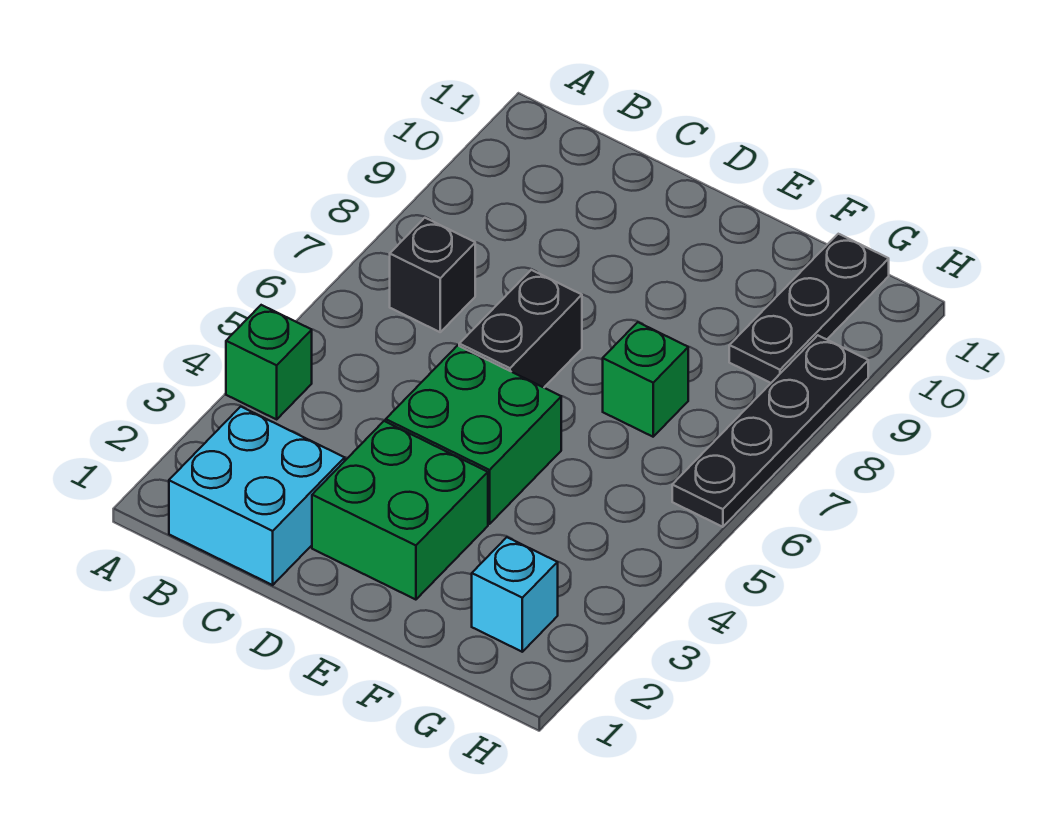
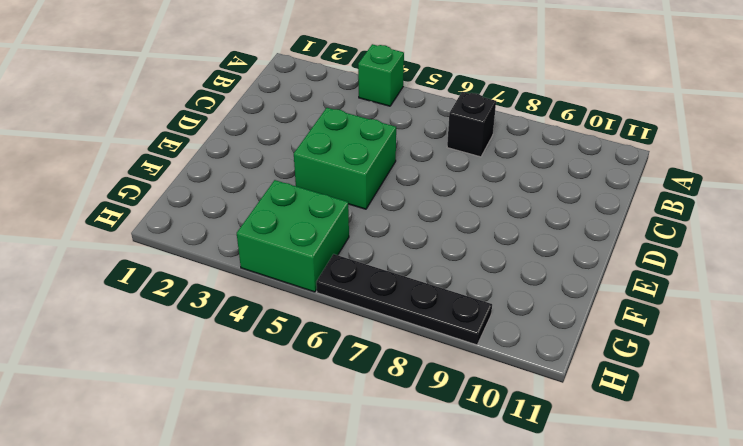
green 2x2 brick [237,180,349,292] -> green 2x2 brick moved to [312,421,488,600]
none -> cyan 2x2 brick [169,407,345,585]
none -> black 1x2 brick [459,270,582,387]

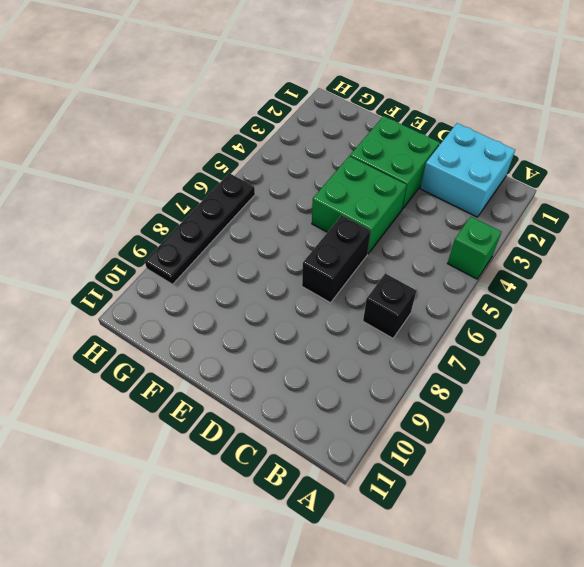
none -> green 1x1 brick [603,322,688,437]
none -> cyan 1x1 brick [472,537,558,652]

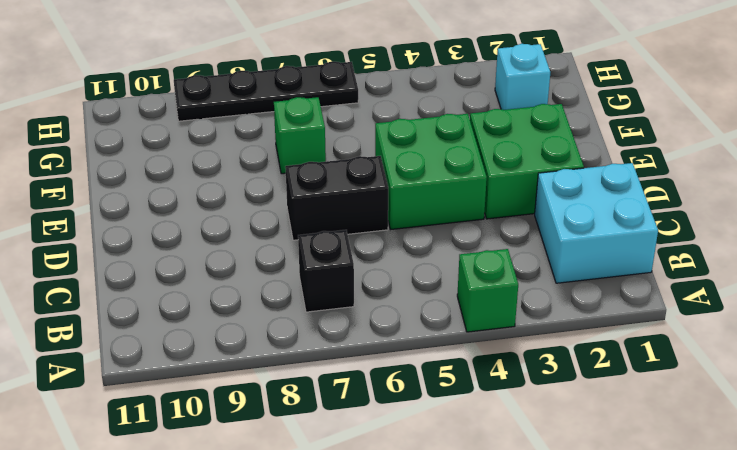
none -> black 1x3 plate [729,234,889,383]

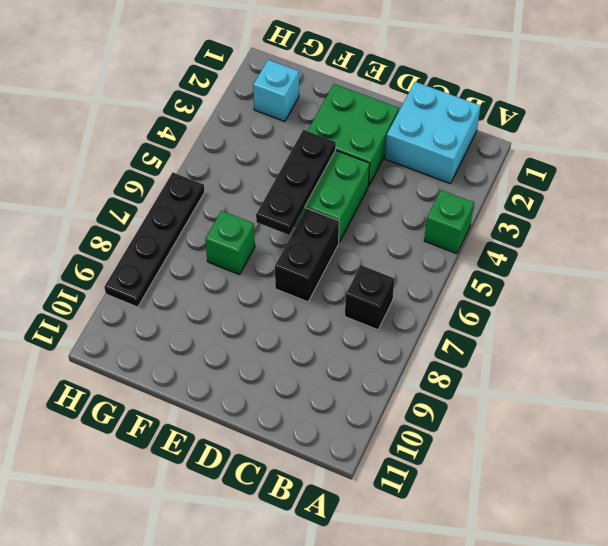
black 1x3 plate [256,130,336,235] -> black 1x3 plate moved to [729,234,889,383]

